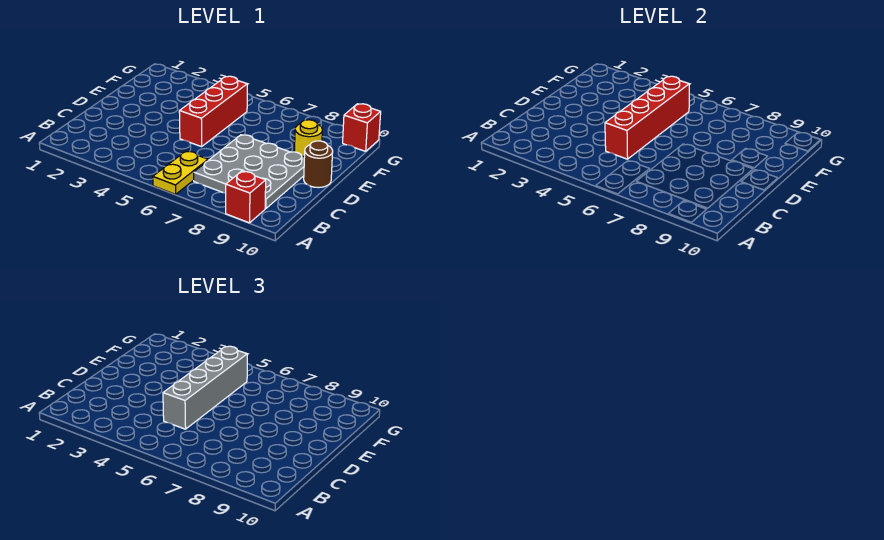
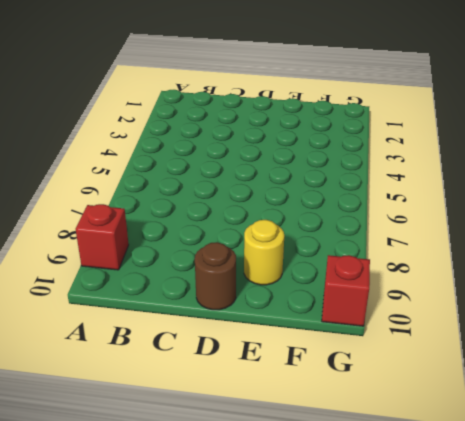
none -> yellow 1x2 plate [153,151,208,194]
none -> grey 3x3 plate [194,135,305,209]

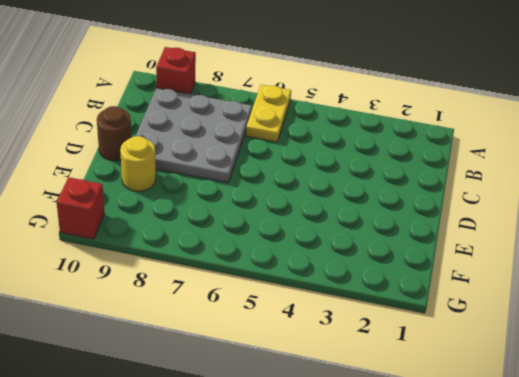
none -> red 1x3 brick [179,76,247,147]
none -> red 1x4 brick [605,76,689,159]

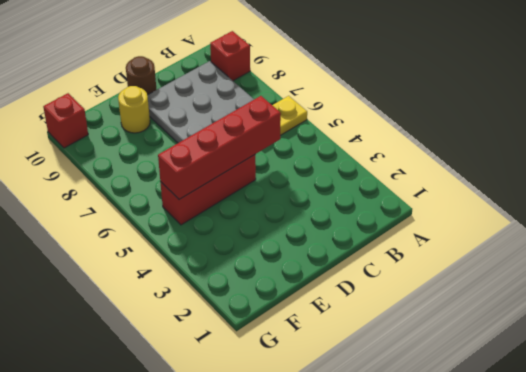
none -> grey 1x4 brick [163,346,247,429]

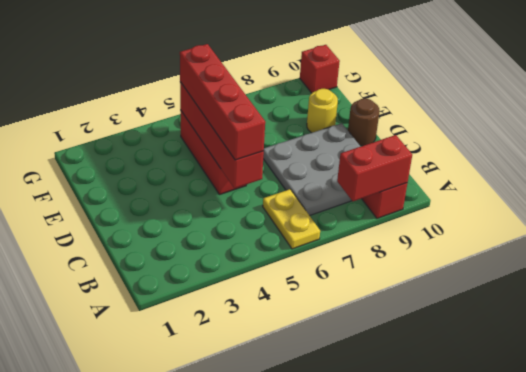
red 1x2 brick [337,135,412,201] -> none
red 1x4 brick [180,44,265,160] -> grey 1x4 brick [163,346,247,429]

